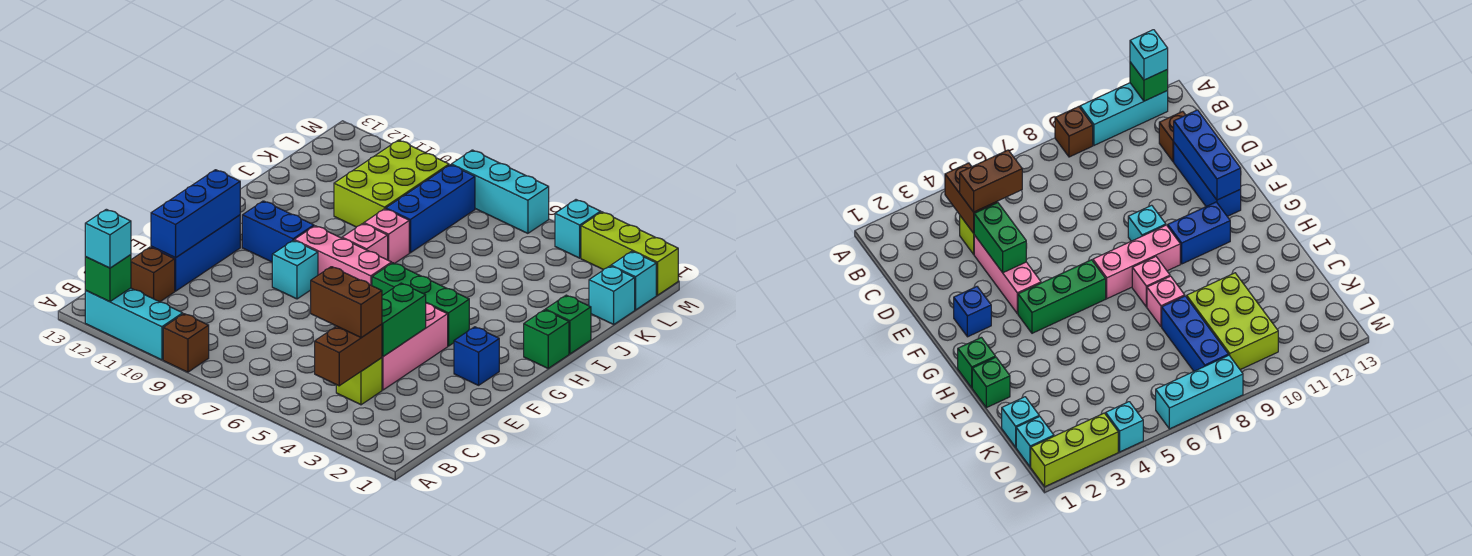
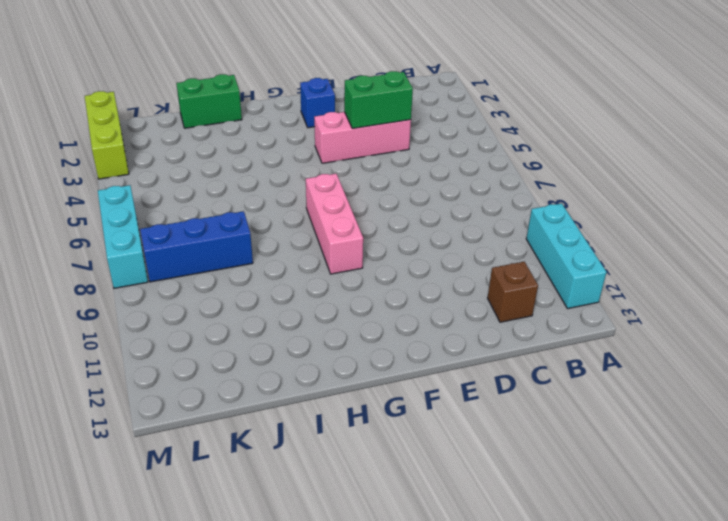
green 1x2 brick [176,74,242,128] -> green 1x1 brick [545,295,591,354]
none -> brown 1x1 brick [163,314,209,372]
none -> lime 1x1 brick [336,358,382,405]
none -> blue 1x3 brick [151,215,240,291]

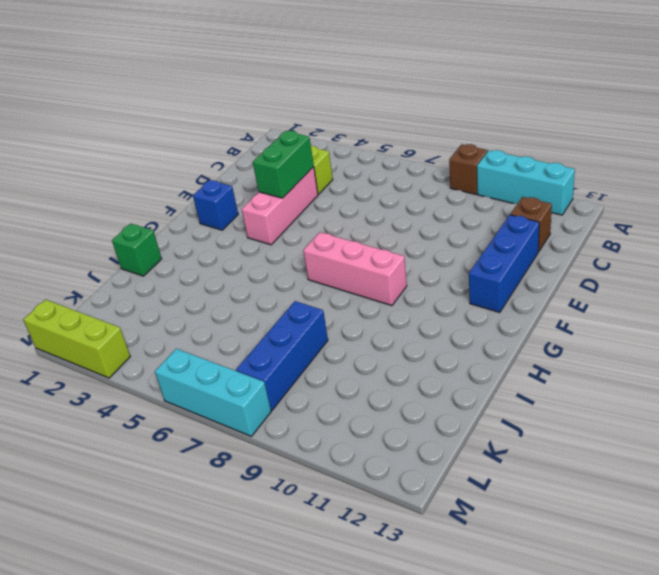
none -> cyan 1x1 brick [272,240,318,299]
none -> green 1x3 brick [372,263,469,346]
none -> blue 1x2 brick [242,201,314,262]

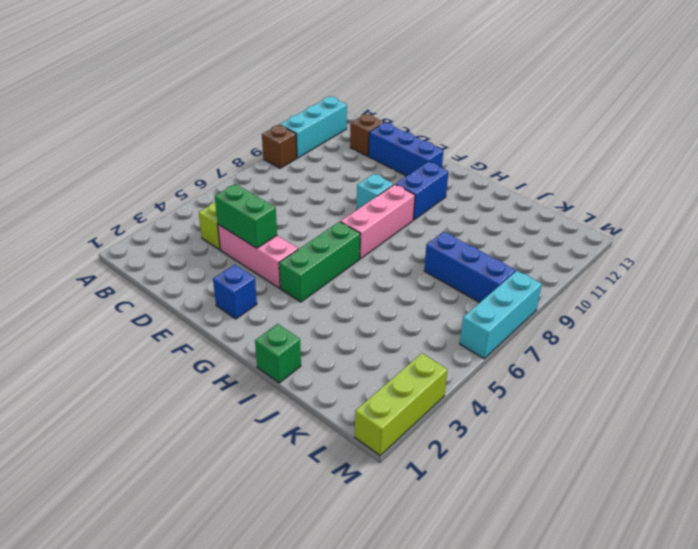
none -> green 1x1 brick [524,310,569,368]
none -> pink 1x1 brick [342,224,388,260]
none -> pink 1x1 brick [364,209,409,263]

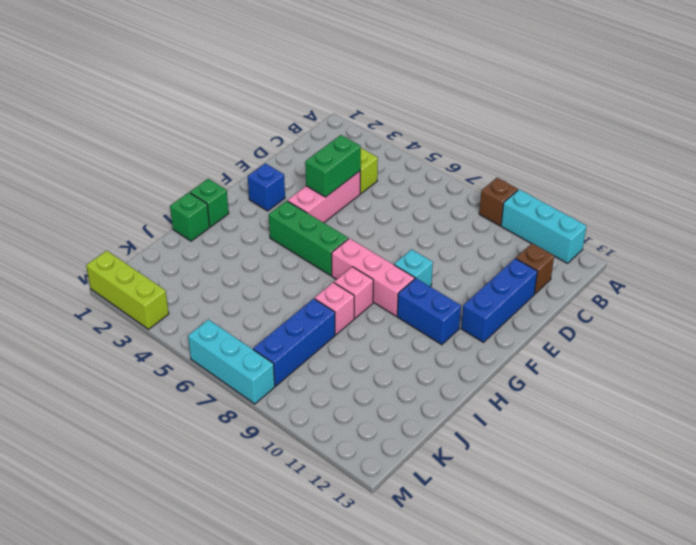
none -> lime 2x3 brick [334,140,449,227]
none -> cyan 1x1 brick [589,266,635,324]
none -> cyan 1x1 brick [611,251,656,310]

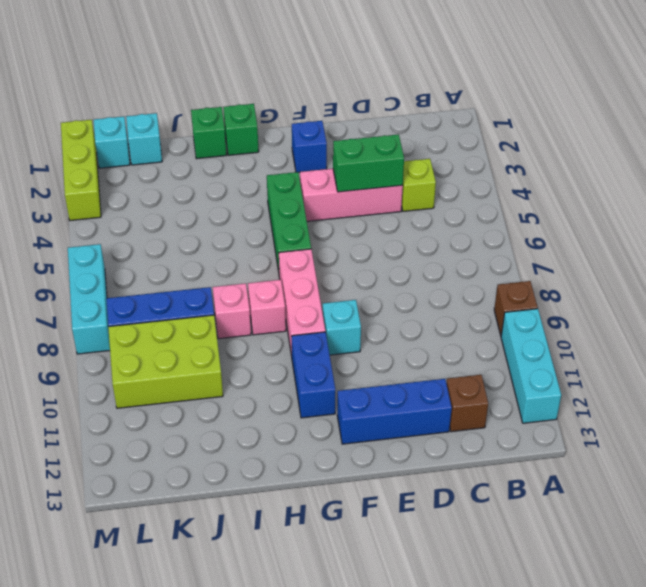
none -> cyan 1x1 brick [555,200,601,258]
none -> green 1x1 brick [85,255,131,302]
none -> brown 1x2 brick [315,324,382,386]

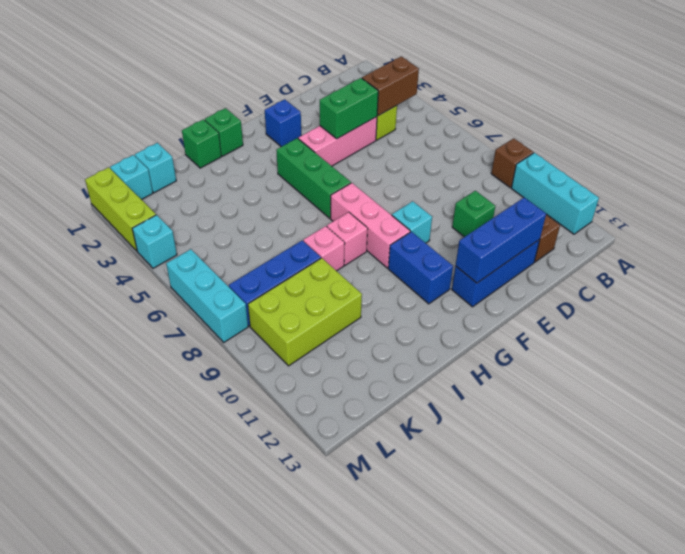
green 1x1 brick [452,191,495,237] -> green 1x1 brick moved to [85,255,131,302]
none -> cyan 1x1 brick [85,209,131,268]
none -> brown 1x2 brick [311,267,382,338]

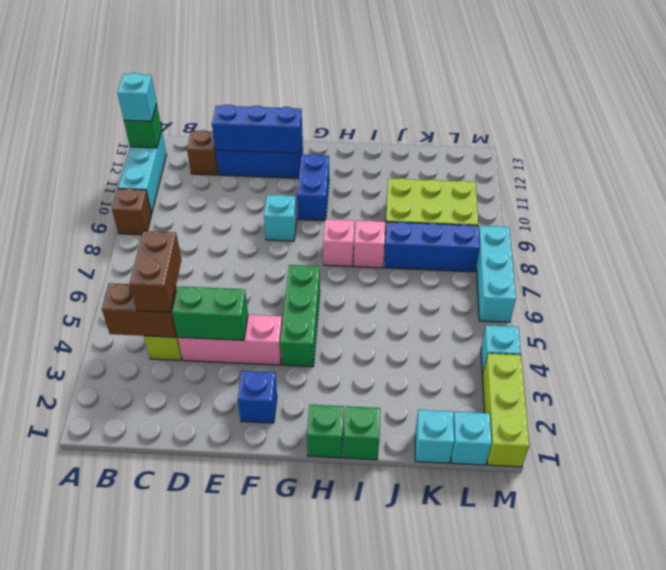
none -> pink 1x3 brick [294,226,392,286]

